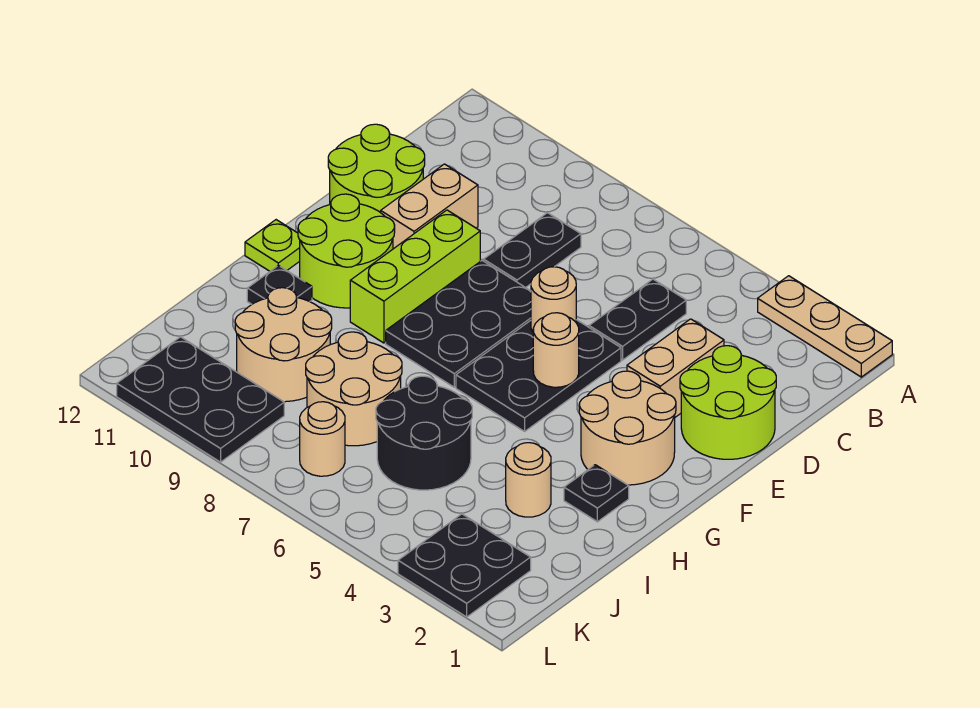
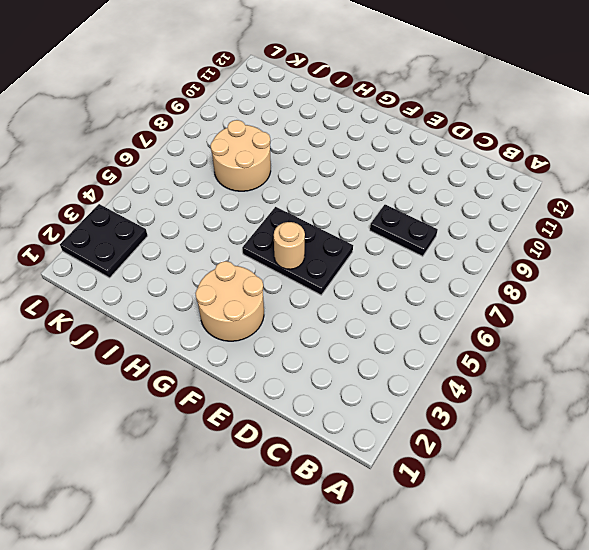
none -> tan 1x3 plate [758,276,892,377]
none -> black 1x2 plate [589,279,686,360]
none -> lime 2x2 round brick [680,346,776,459]

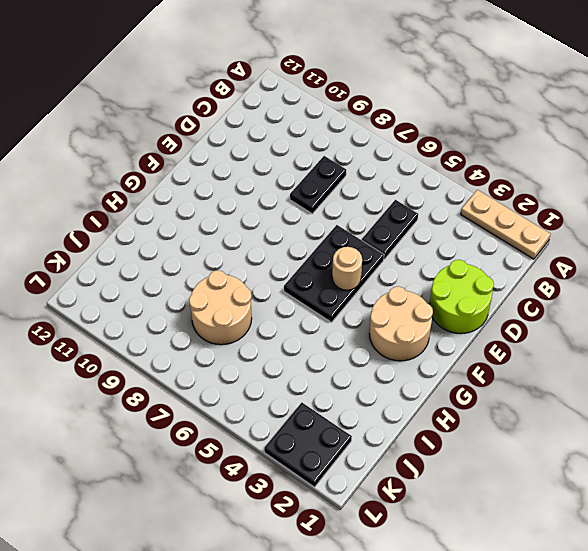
none -> tan 1x2 brick [627,319,724,417]
none -> tan 1x2 brick [381,164,478,249]
none -> lime 2x2 round brick [328,124,425,213]

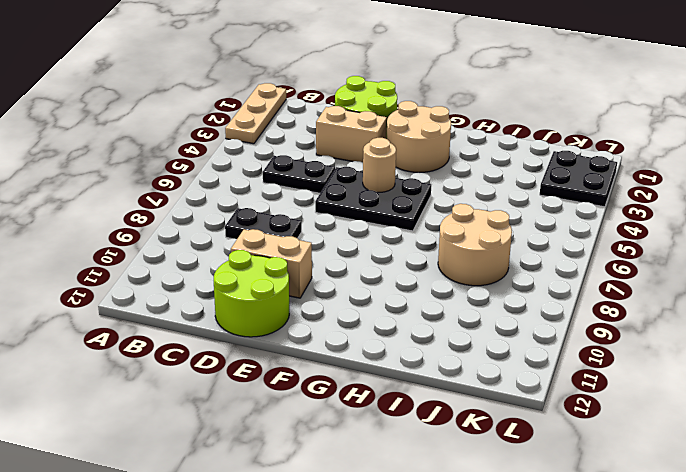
none -> black 2x3 plate [386,261,531,387]
none -> lime 1x3 brick [350,210,480,343]
none -> lime 2x2 round brick [298,194,395,308]

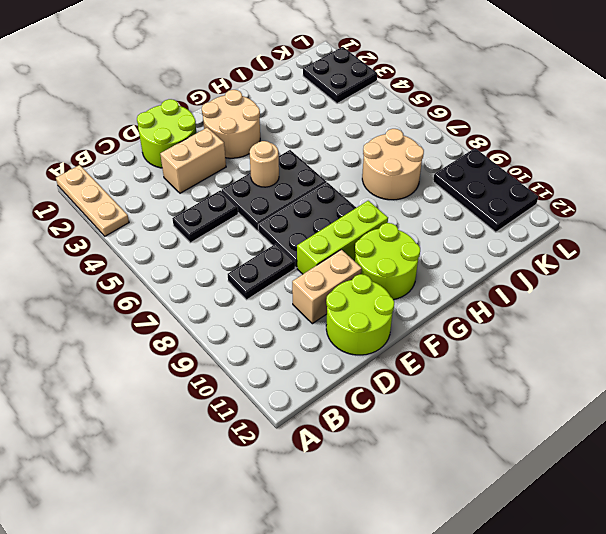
none -> lime 1x1 plate [245,220,300,271]
none -> black 1x1 plate [564,465,629,522]
none -> black 1x1 plate [247,265,312,304]

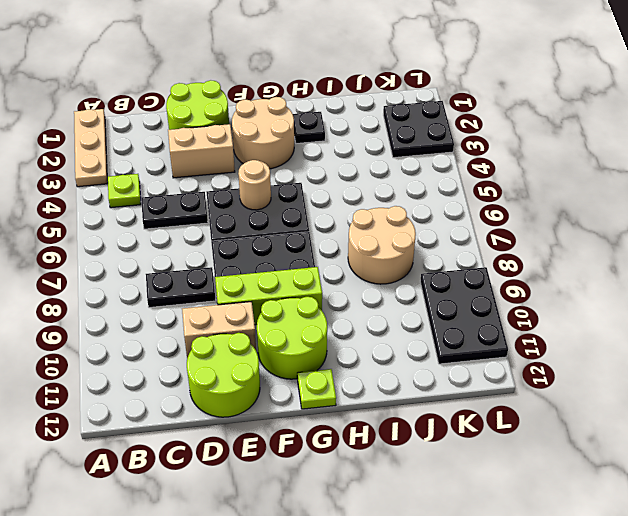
lime 1x1 plate [108,174,141,208] -> none
none -> black 1x1 plate [247,265,312,304]
none -> tan 1x1 round brick [506,443,551,517]
none -> black 2x2 round brick [376,376,472,490]

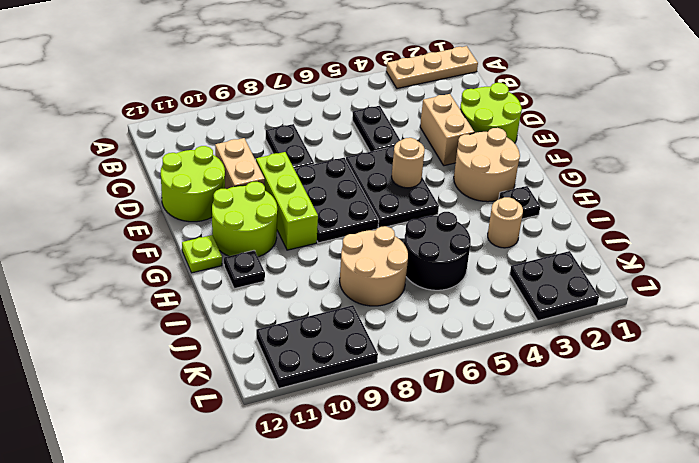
none -> tan 2x2 round brick [235,288,332,402]
none -> tan 1x1 round brick [300,402,345,476]
none -> tan 1x1 round brick [531,267,576,331]

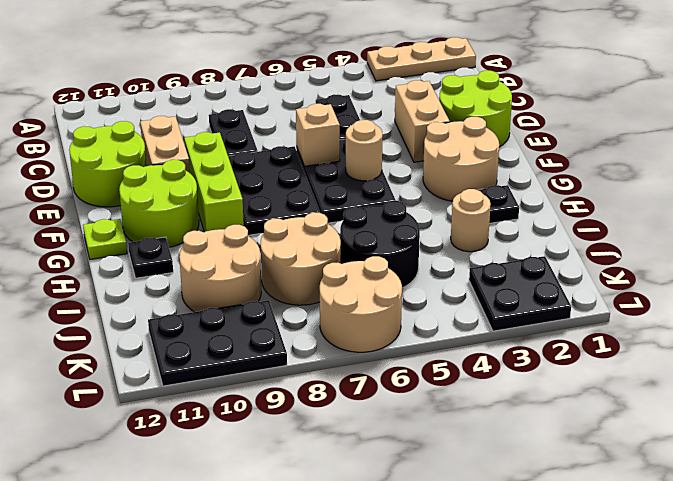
tan 1x1 brick [296,104,340,166] -> tan 1x1 round brick [531,267,576,331]
tan 2x2 round brick [320,256,402,352] -> tan 1x1 round brick [300,402,345,476]

